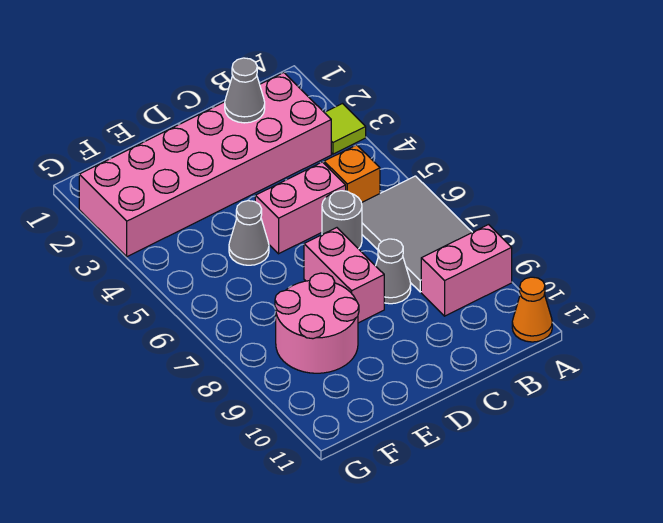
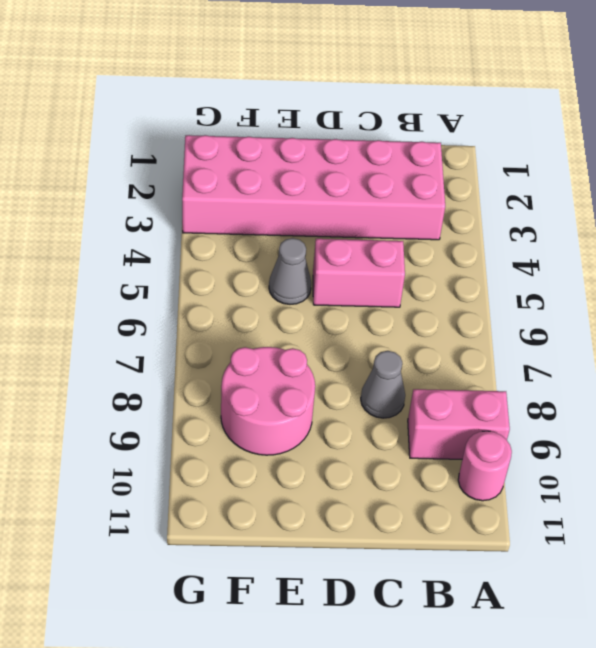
pink 1x1 round brick [458,431,512,501] -> none
none -> lime 1x1 tile [324,104,366,154]
none -> grey 2x3 tile [362,176,472,292]
none -> orange 1x1 cone [512,277,552,342]

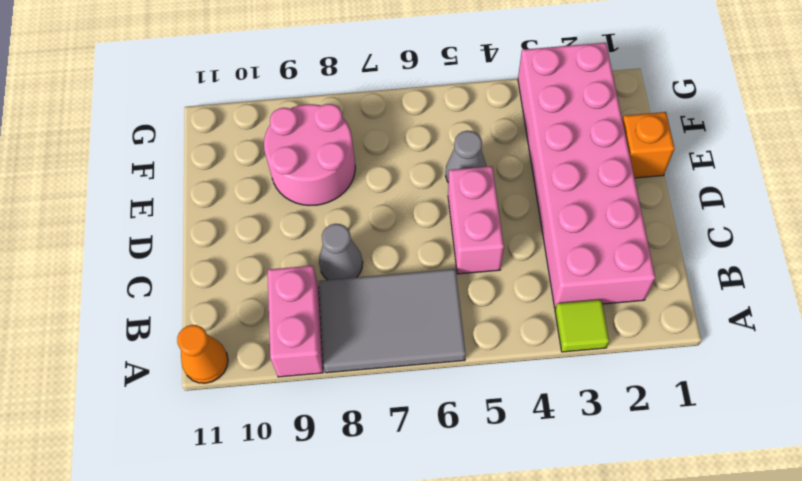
orange 1x1 brick [622,112,675,178] -> orange 1x1 brick moved to [324,145,380,203]
none -> grey 1x1 round brick [322,191,362,249]
none -> pink 1x2 brick [304,228,384,323]
none -> grey 1x1 cone [225,58,265,123]

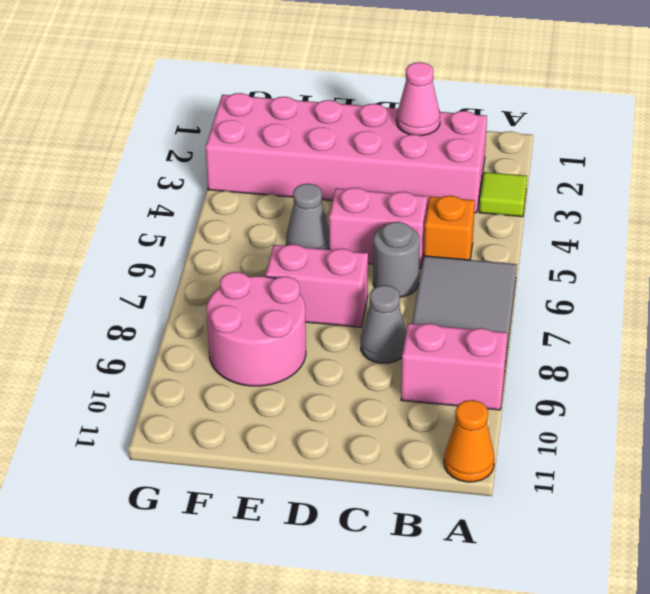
pink 1x1 cone [397,62,440,136] -> grey 1x1 cone [225,58,265,123]
pink 1x2 brick [266,244,368,327] -> pink 1x2 brick turned to [304,228,384,323]

